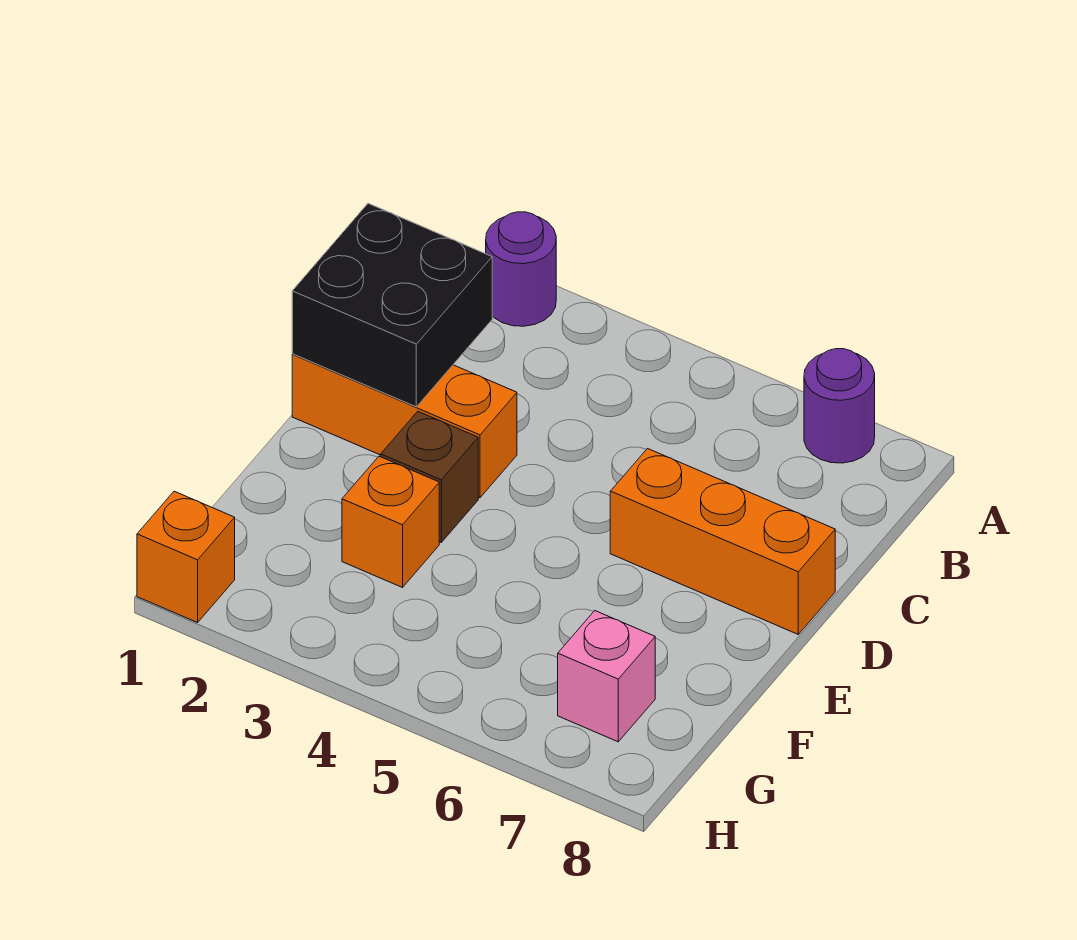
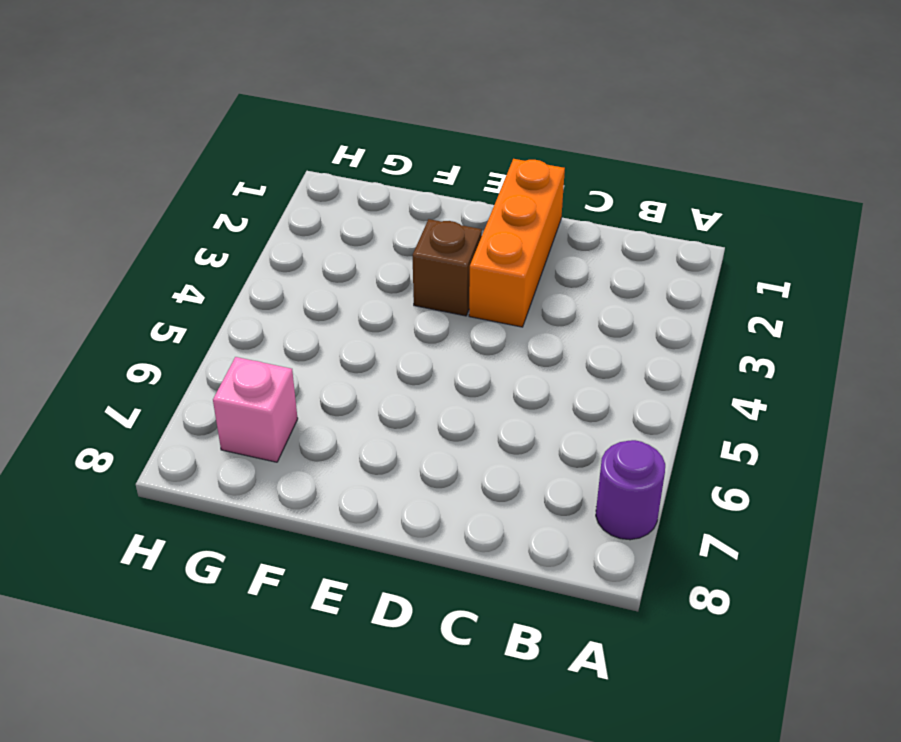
none -> purple 1x1 round brick [486,212,556,326]
none -> orange 1x3 brick [610,449,835,634]

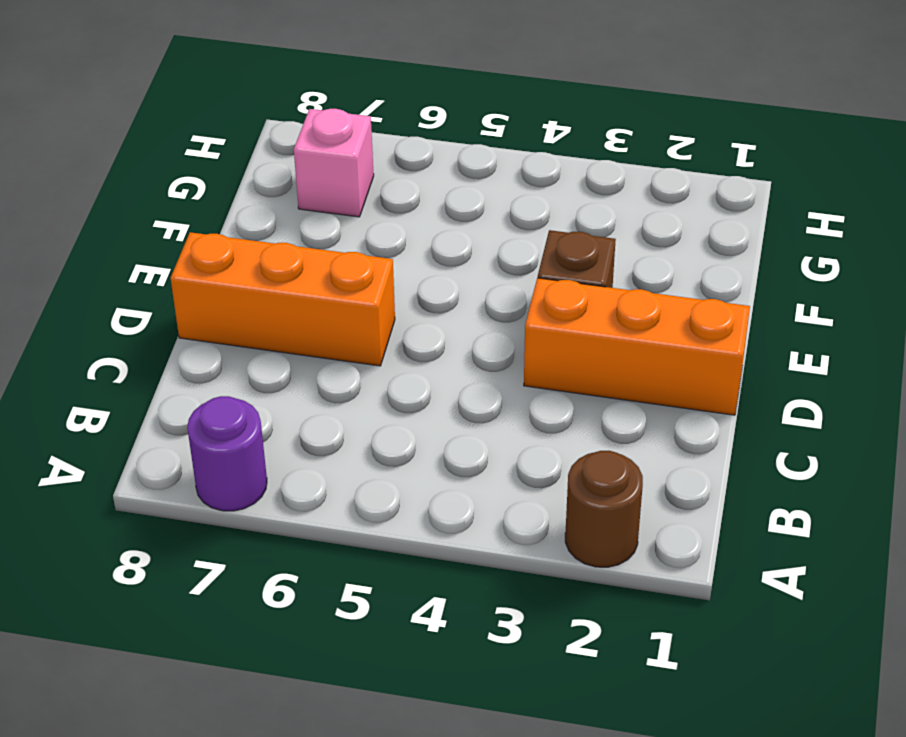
brown 1x1 round brick [565,451,643,567] -> purple 1x1 round brick [486,212,556,326]
none -> orange 1x1 brick [342,456,439,588]
none -> orange 1x1 brick [137,491,235,623]

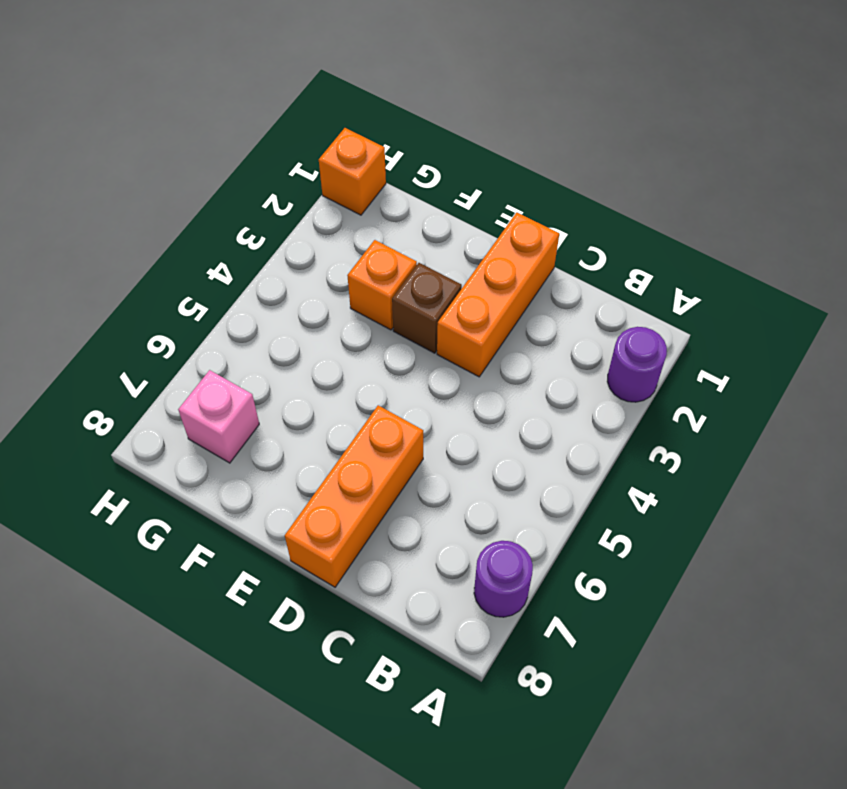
none -> black 2x2 brick [292,204,492,407]

